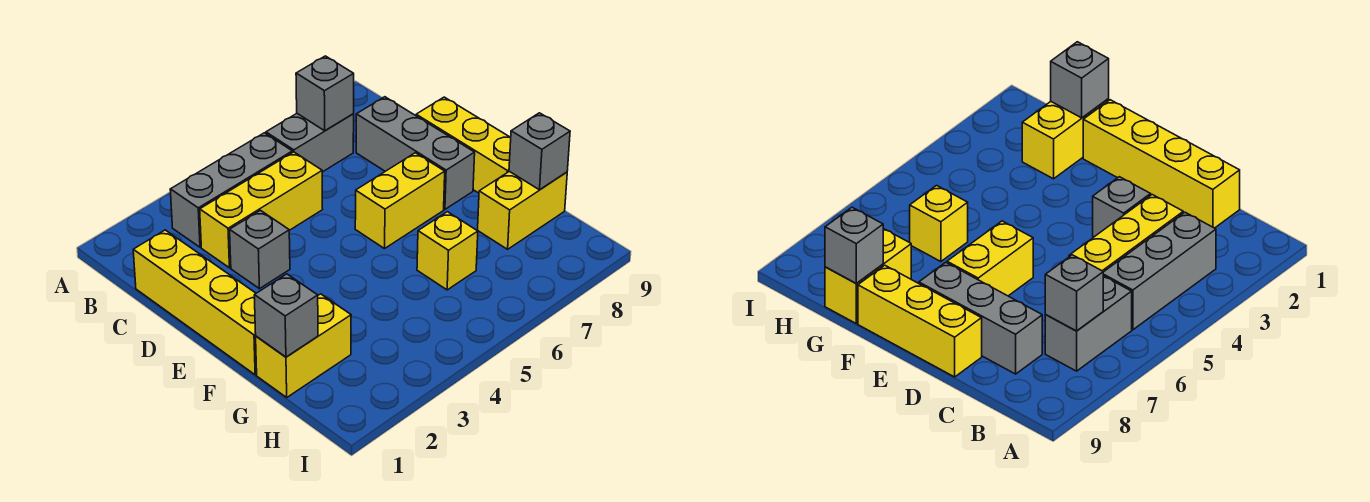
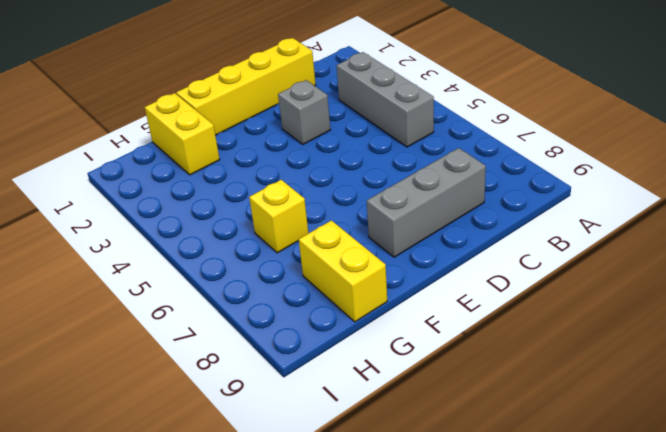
none -> grey 1x2 brick [266,114,354,172]
none -> yellow 1x3 brick [200,152,323,268]
none -> yellow 1x3 brick [416,97,511,193]

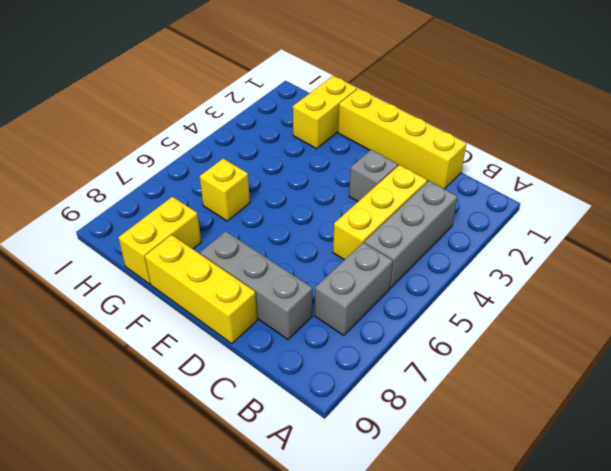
none -> yellow 1x2 brick [355,153,445,249]
none -> grey 1x1 brick [296,56,354,131]
none -> grey 1x1 brick [254,274,318,357]

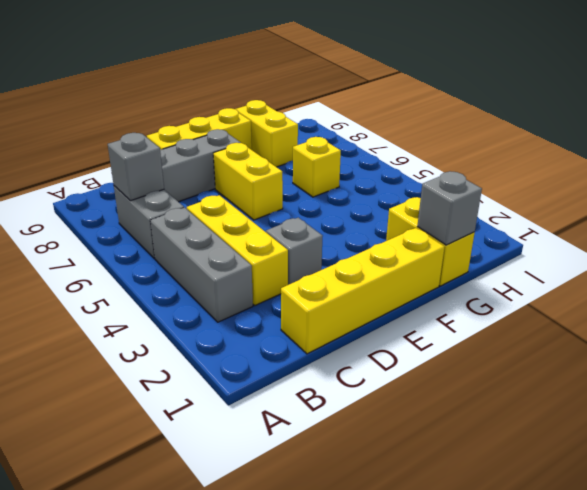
none -> grey 1x1 brick [509,113,570,190]

